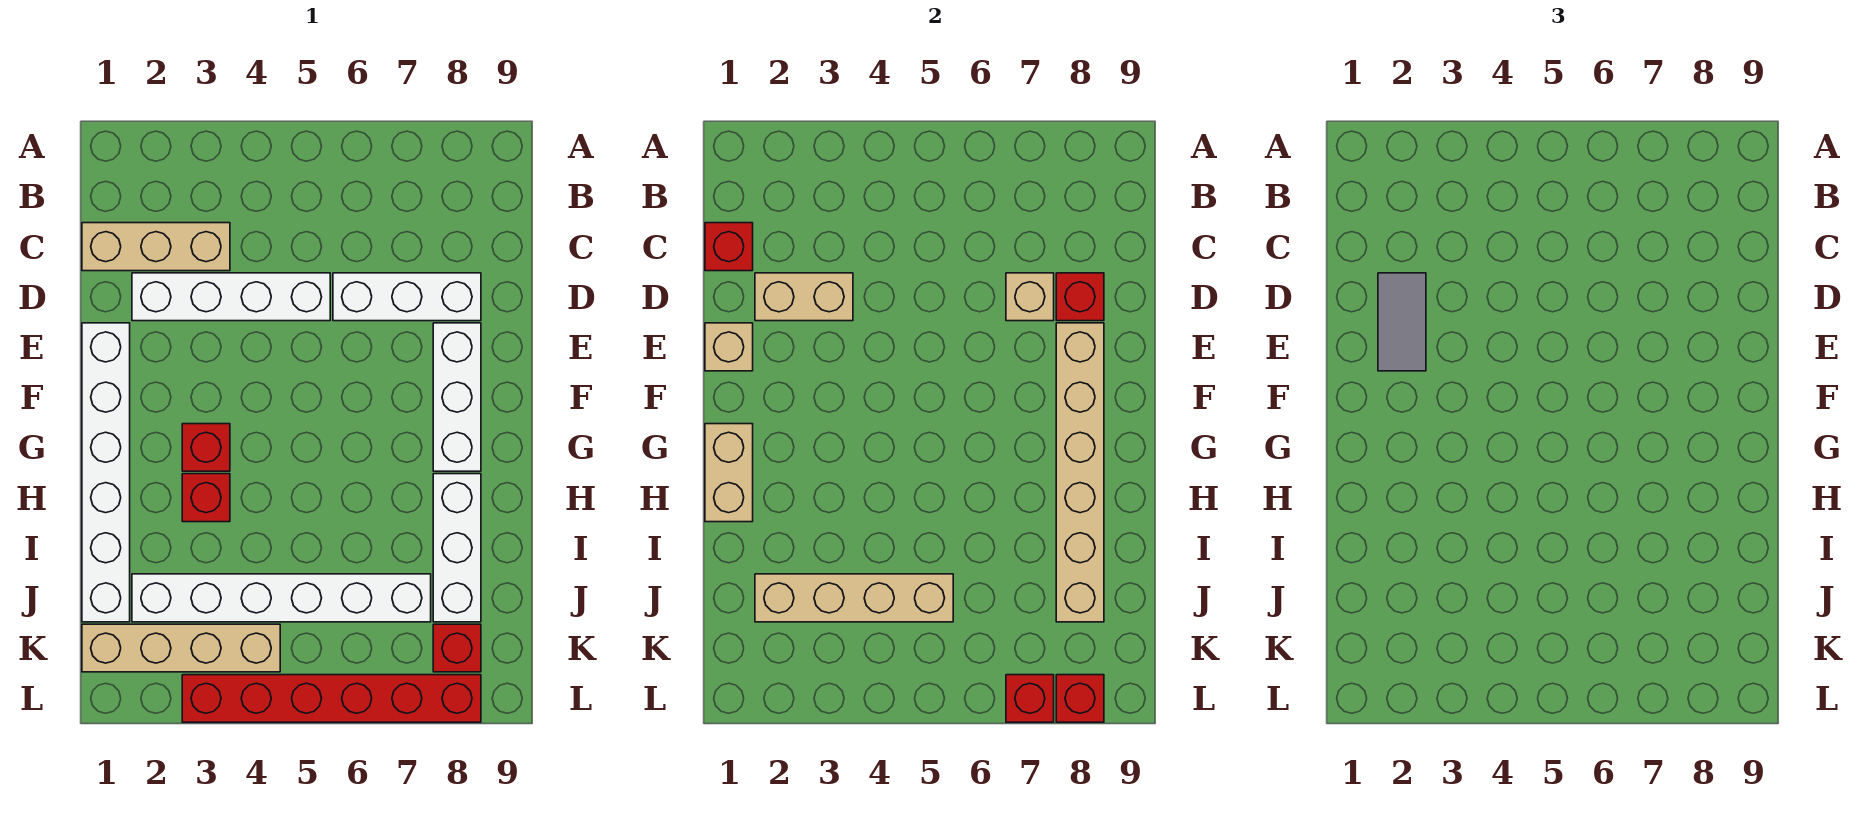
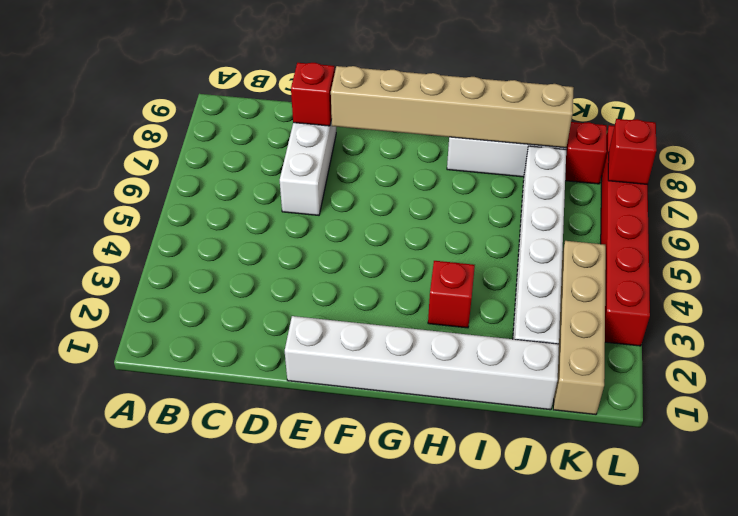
none -> tan 1x3 brick [82,223,230,271]
none -> white 1x4 brick [132,273,330,321]
none -> white 1x3 brick [433,323,481,471]

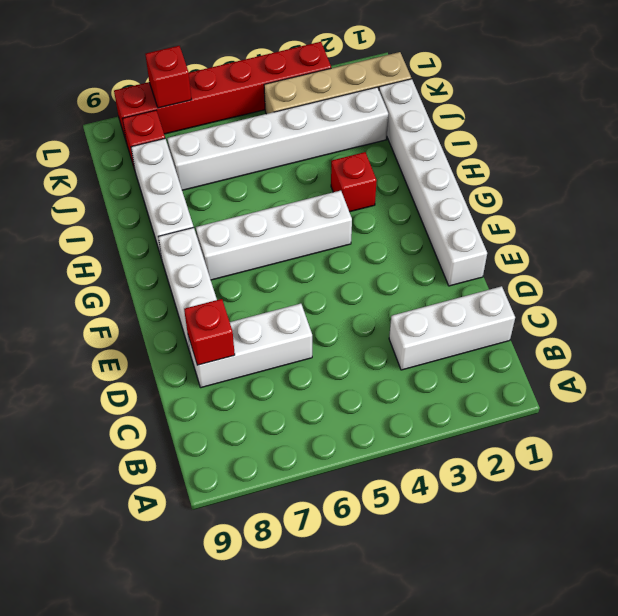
white 1x3 brick [389,286,515,370] -> tan 1x3 brick [82,223,230,271]
white 1x4 brick [196,191,352,280] -> white 1x4 brick moved to [132,273,330,321]
none -> red 1x1 brick [182,424,230,471]
none -> red 1x1 brick [705,223,753,271]
none -> tan 1x2 brick [755,273,853,321]

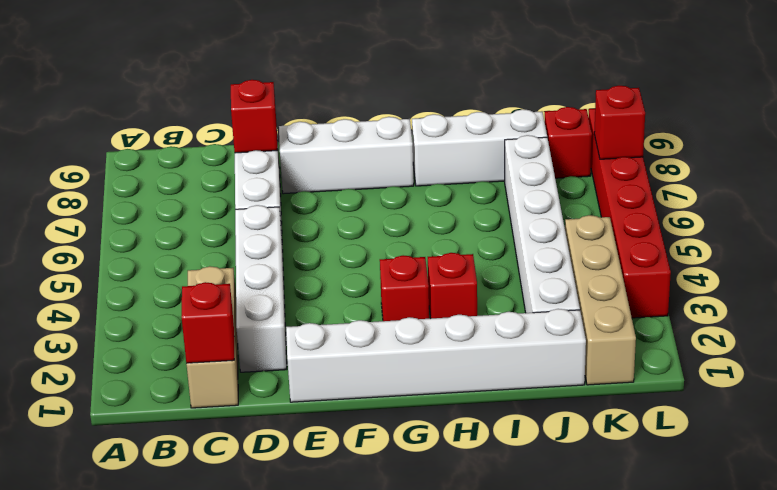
none -> tan 1x2 brick [755,273,853,321]
none -> tan 1x1 brick [1006,273,1054,321]
none -> tan 1x1 brick [705,323,753,371]

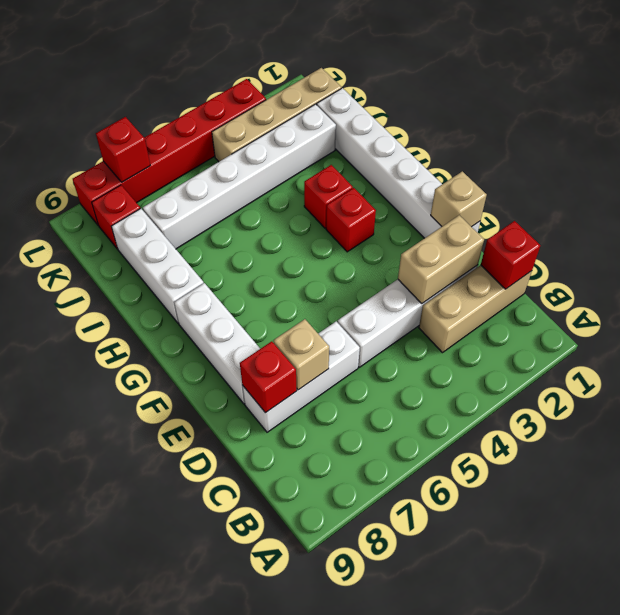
none -> tan 1x6 brick [1056,323,1104,622]
none -> tan 1x2 brick [705,424,753,522]
none -> tan 1x4 brick [755,574,953,622]

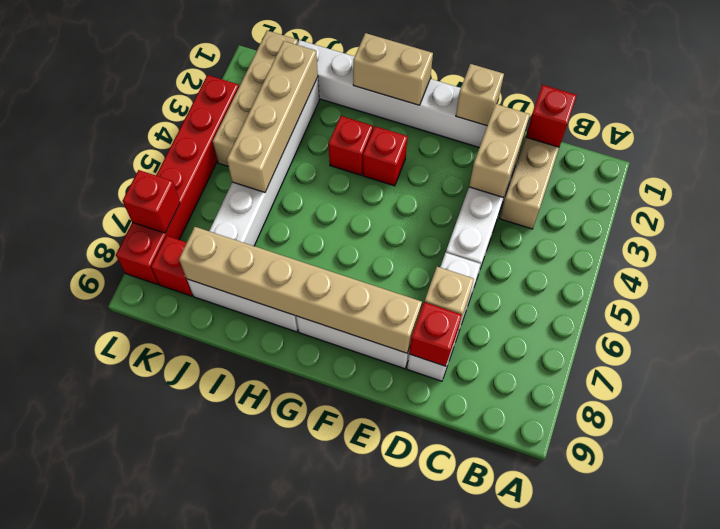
none -> red 1x1 brick [1056,675,1104,722]
none -> grey 1x2 tile [1378,273,1426,371]

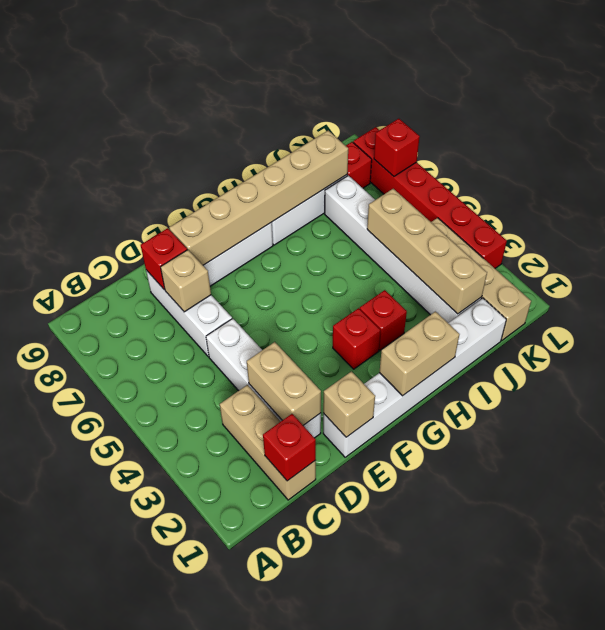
none -> red 1x1 brick [1056,675,1104,722]
none -> grey 1x2 tile [1378,273,1426,371]

